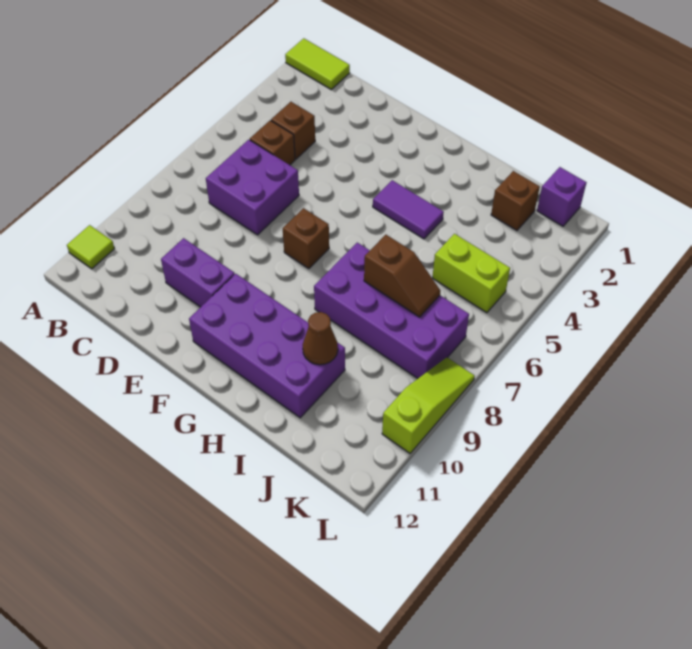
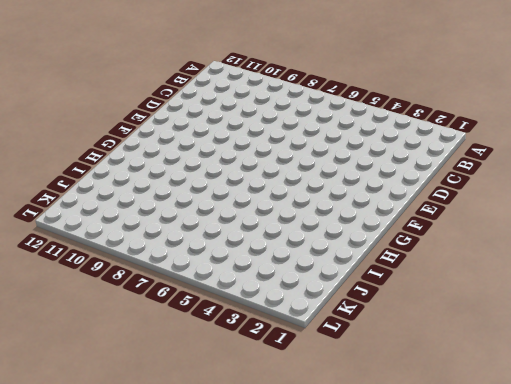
none -> lime 1x2 tile [285,38,350,89]
none -> lime 1x1 tile [67,225,114,269]
none -> brown 1x1 brick [271,102,315,159]

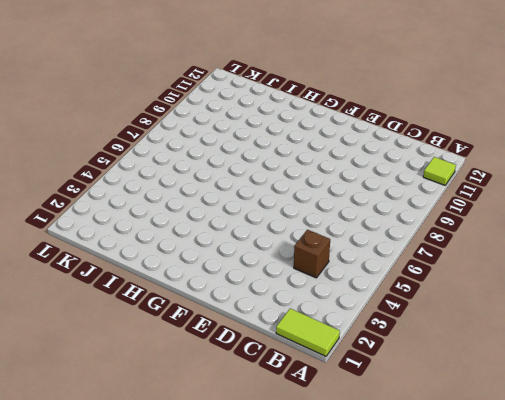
none -> brown 1x1 brick [250,120,295,165]
none -> purple 2x2 brick [206,140,299,235]
none -> purple 1x2 brick [161,238,235,307]

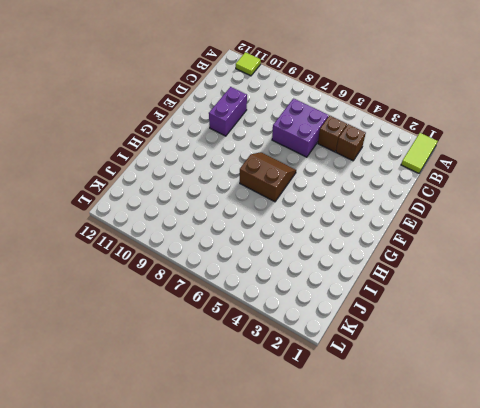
brown 2x2 slope [240,152,296,202] -> brown 1x1 brick [283,208,329,269]
none -> purple 2x4 brick [189,274,345,418]
none -> purple 1x2 tile [373,180,444,239]
none -> purple 2x4 brick [314,243,469,378]

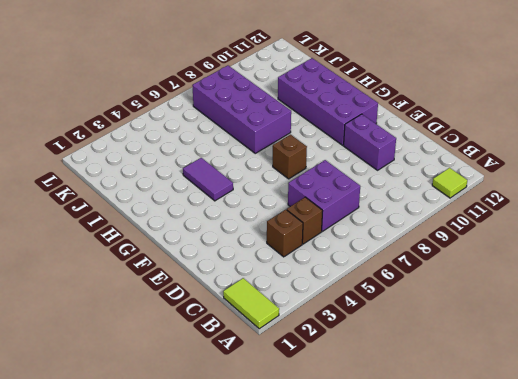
none -> brown 1x1 brick [491,171,540,230]
none -> lime 1x2 brick [432,234,510,313]
none -> purple 1x1 brick [537,167,587,226]

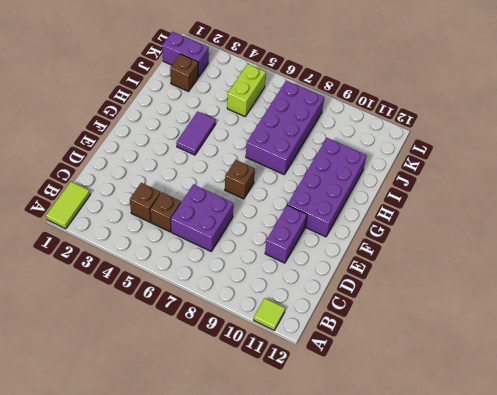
purple 1x2 brick [162,32,209,77] -> purple 1x1 brick [537,167,587,226]
none -> lime 1x3 slope [382,358,475,453]
none -> brown 1x2 slope [364,235,441,317]
none -> brown 1x1 cone [303,312,338,365]

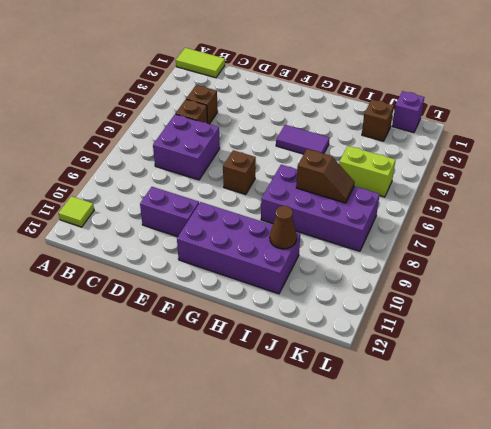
none -> lime 1x3 slope [382,358,475,453]

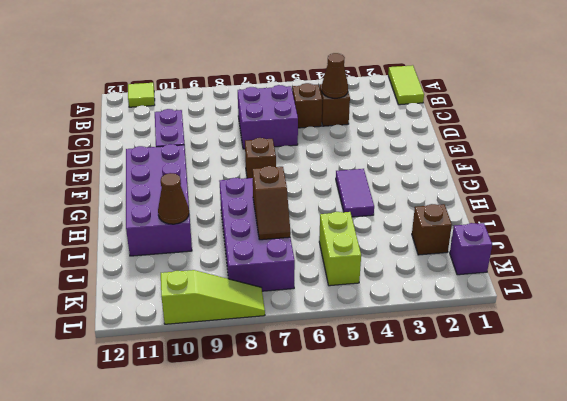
brown 1x1 cone [322,53,348,98] -> none

